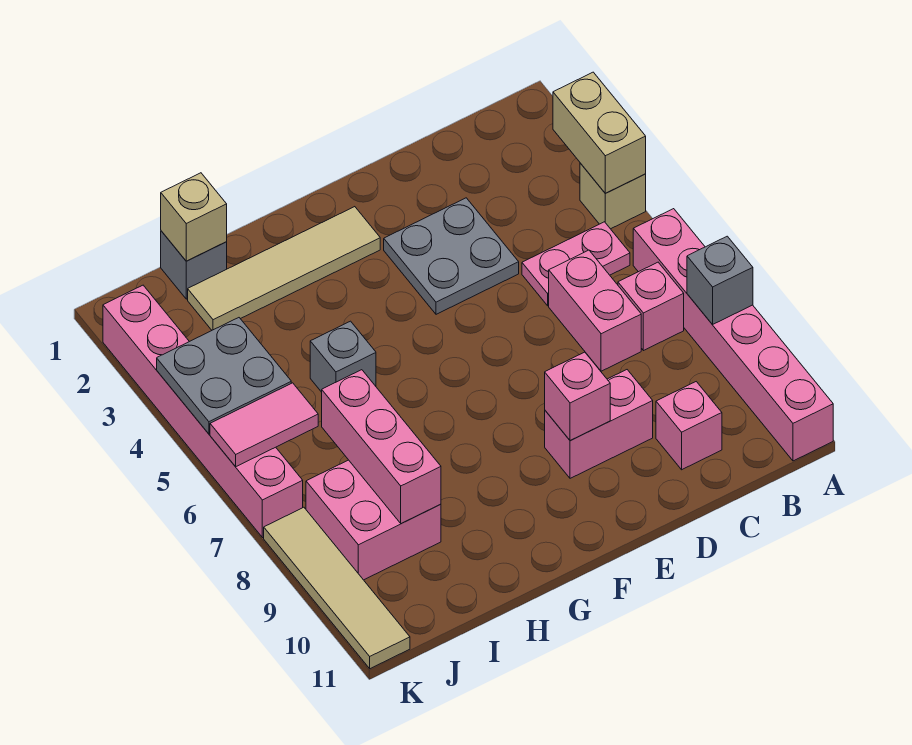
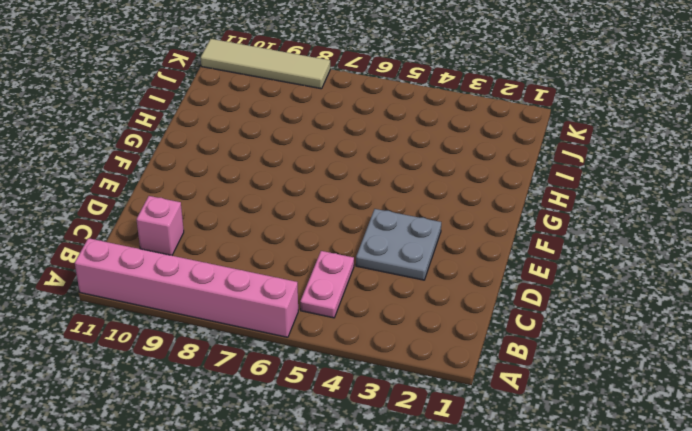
none -> tan 1x1 brick [580,163,646,229]
none -> pink 1x1 brick [618,262,684,351]
none -> pink 1x2 brick [549,250,641,371]

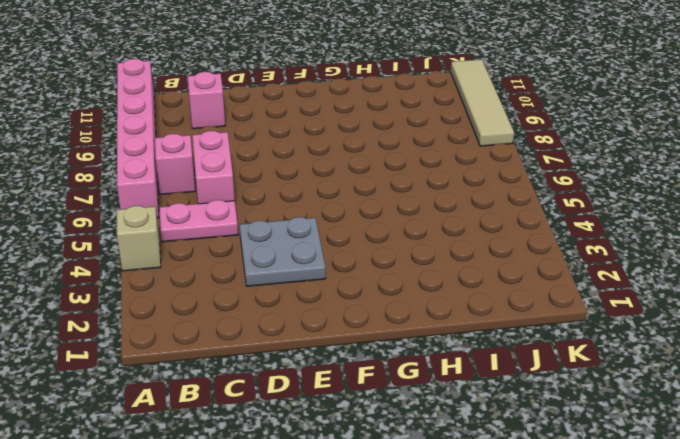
none -> pink 1x2 brick [545,370,653,478]
none -> tan 1x4 tile [188,207,380,330]
none -> grey 1x1 brick [310,321,376,392]

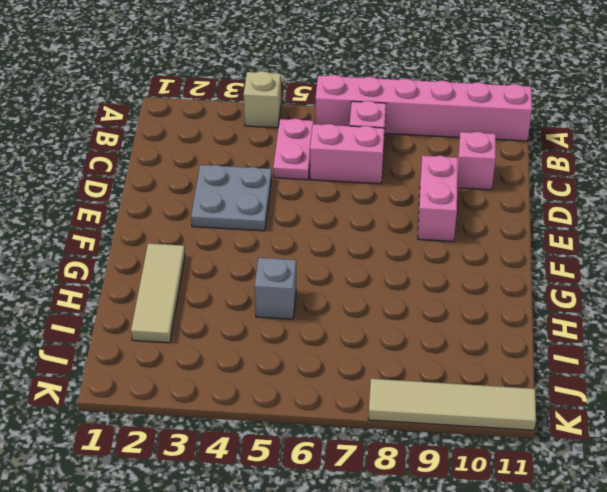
tan 1x3 tile [131,243,185,343] -> tan 1x4 tile [188,207,380,330]
none -> grey 1x1 brick [161,231,227,299]
none -> pink 2x2 brick [306,460,441,580]
none -> pink 1x6 brick [103,285,303,538]

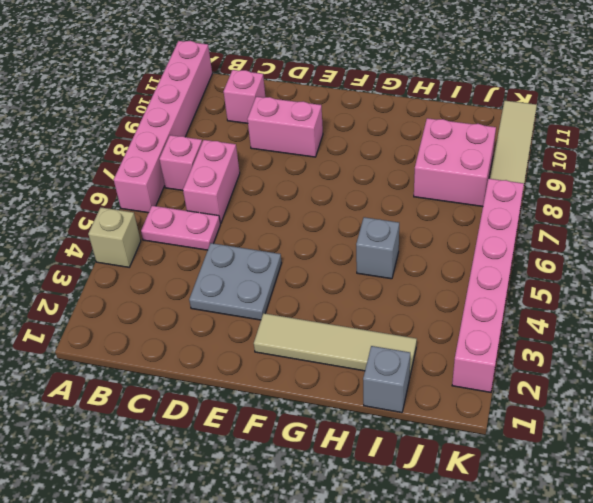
none -> tan 1x2 brick [553,72,646,193]
none -> grey 1x1 brick [687,236,753,325]
none -> pink 1x1 brick [545,352,610,440]

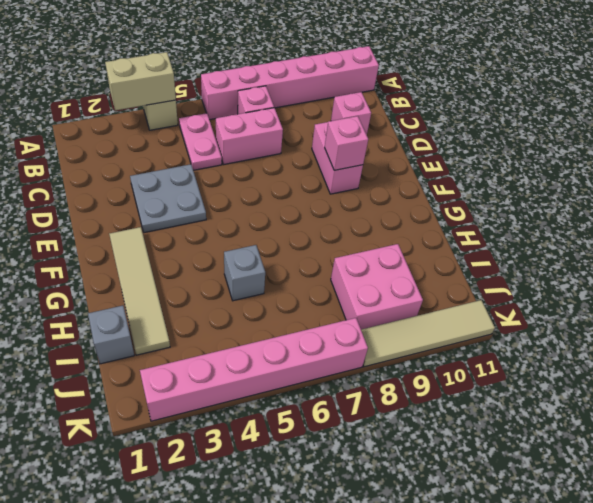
none -> grey 1x1 brick [687,236,753,325]
none -> tan 1x1 brick [161,173,227,261]
none -> pink 1x3 brick [322,370,441,524]

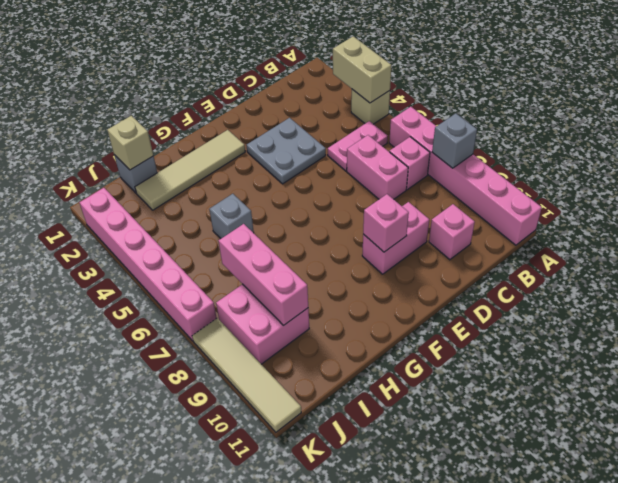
none -> grey 2x2 plate [157,318,291,434]
none -> pink 1x2 tile [210,383,318,467]

